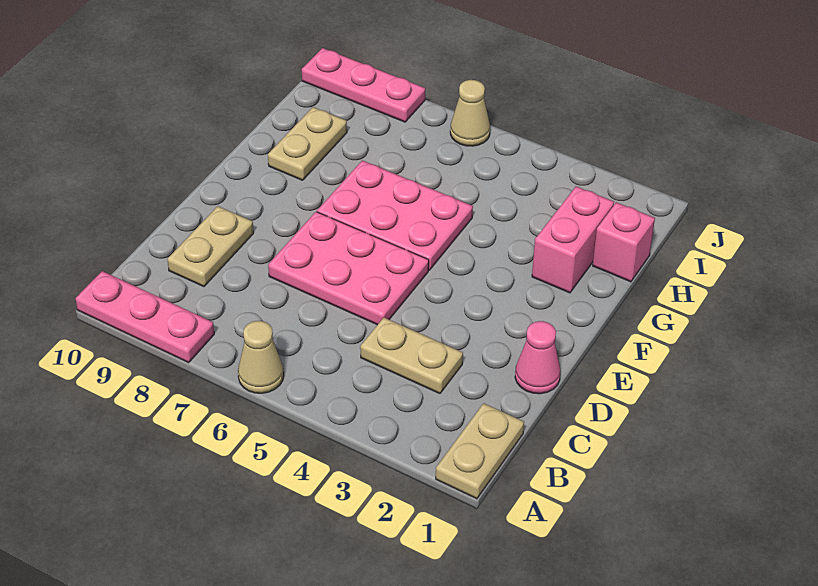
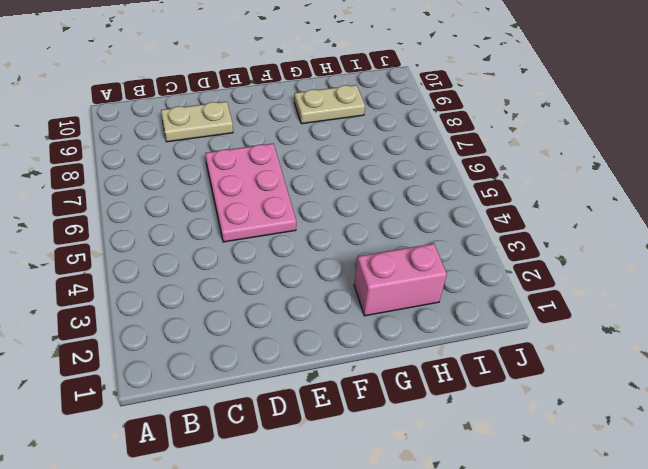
none -> tan 1x2 plate [436,403,524,499]
none -> tan 1x1 cone [238,321,284,393]
none -> pink 1x3 plate [75,271,214,363]

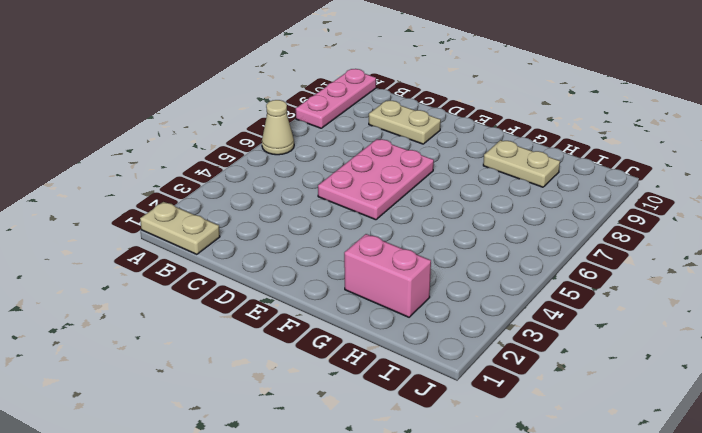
none -> tan 1x2 plate [360,318,463,394]
none -> pink 1x1 cone [515,321,560,394]
none -> pink 2x3 plate [317,160,473,270]

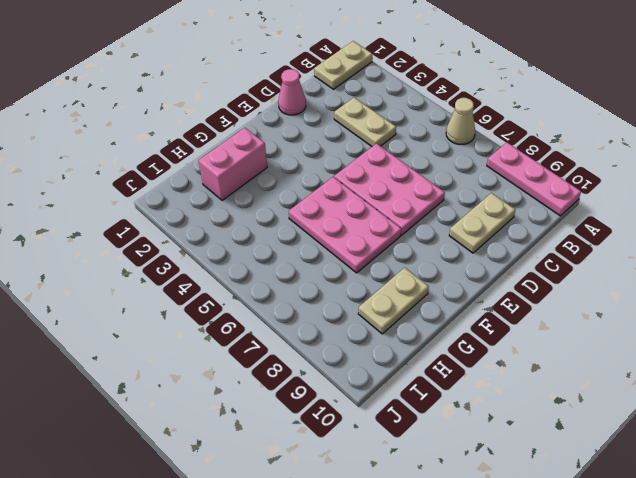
none -> pink 1x1 brick [593,202,655,282]
none -> tan 1x1 cone [450,80,490,146]
none -> pink 1x3 plate [302,48,425,122]

